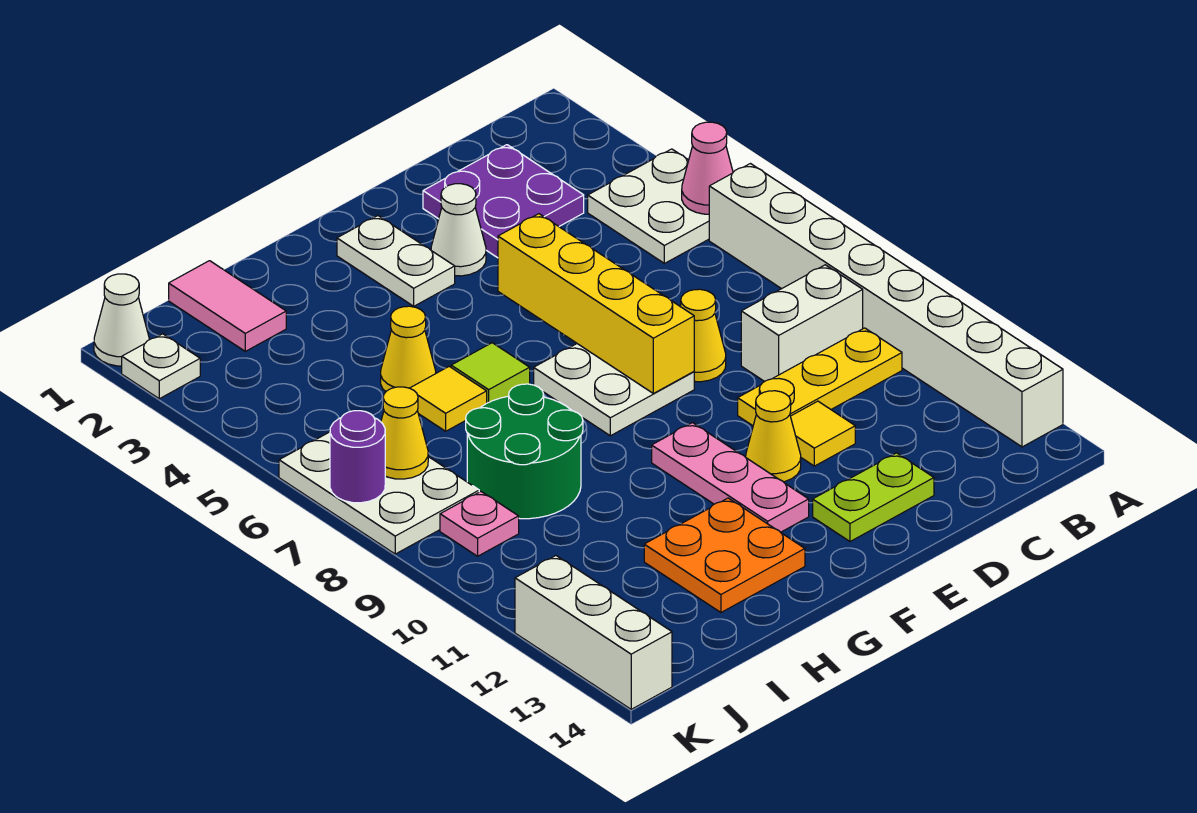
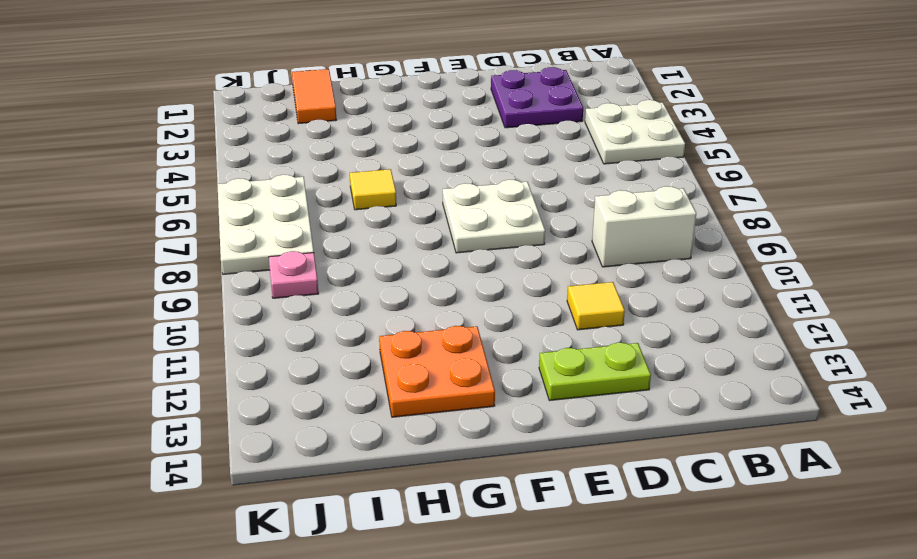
orange 1x2 tile [292,69,336,124] -> pink 1x2 tile [169,261,286,351]
none -> white 1x8 brick [709,164,1063,447]
none -> yellow 1x3 plate [738,328,902,426]
none -> yellow 1x1 cone [681,289,726,382]

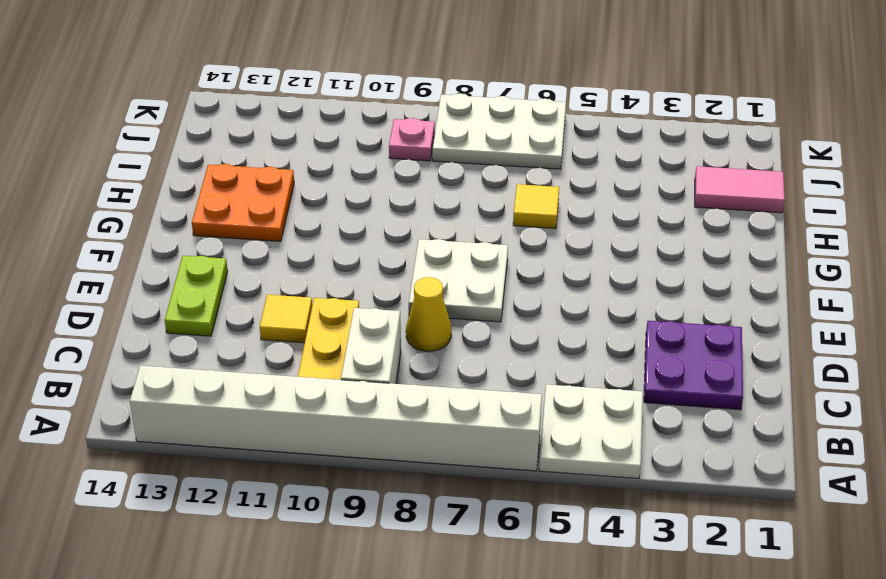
none -> white 1x1 cone [431,184,486,276]
none -> yellow 1x1 cone [746,391,801,482]
none -> white 1x2 plate [337,216,455,306]

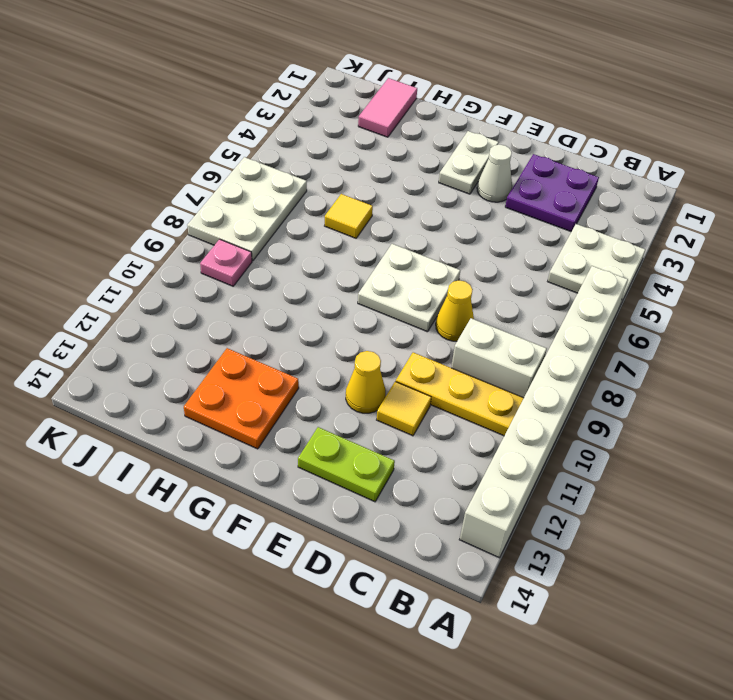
none -> pink 1x3 plate [652,423,809,532]
none -> lime 1x1 tile [451,343,530,403]
none -> yellow 1x1 cone [381,306,436,391]

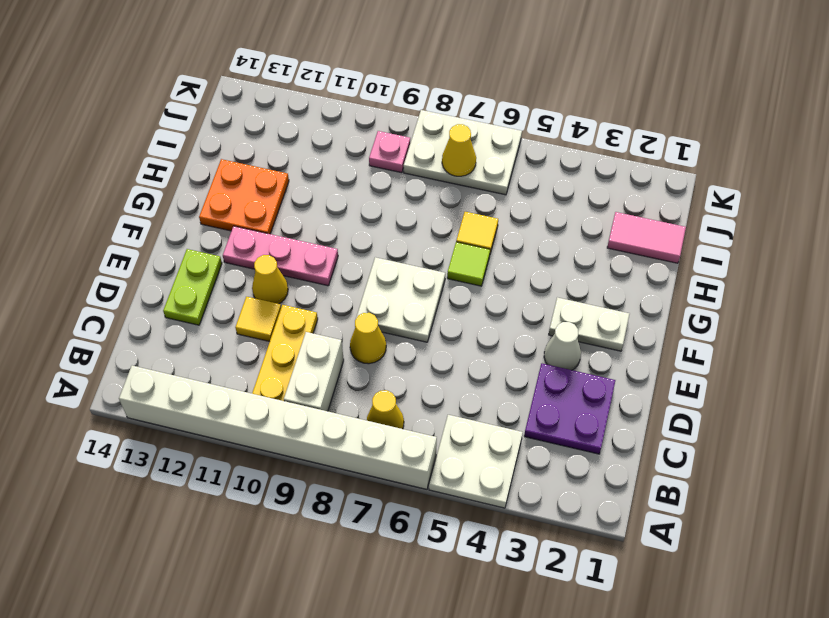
yellow 1x1 cone [367,390,404,429] -> yellow 1x1 cone moved to [381,306,436,391]
none -> green 2x2 round brick [466,384,583,519]
none -> white 1x1 cone [94,274,149,366]
none -> white 1x1 plate [122,334,200,399]

